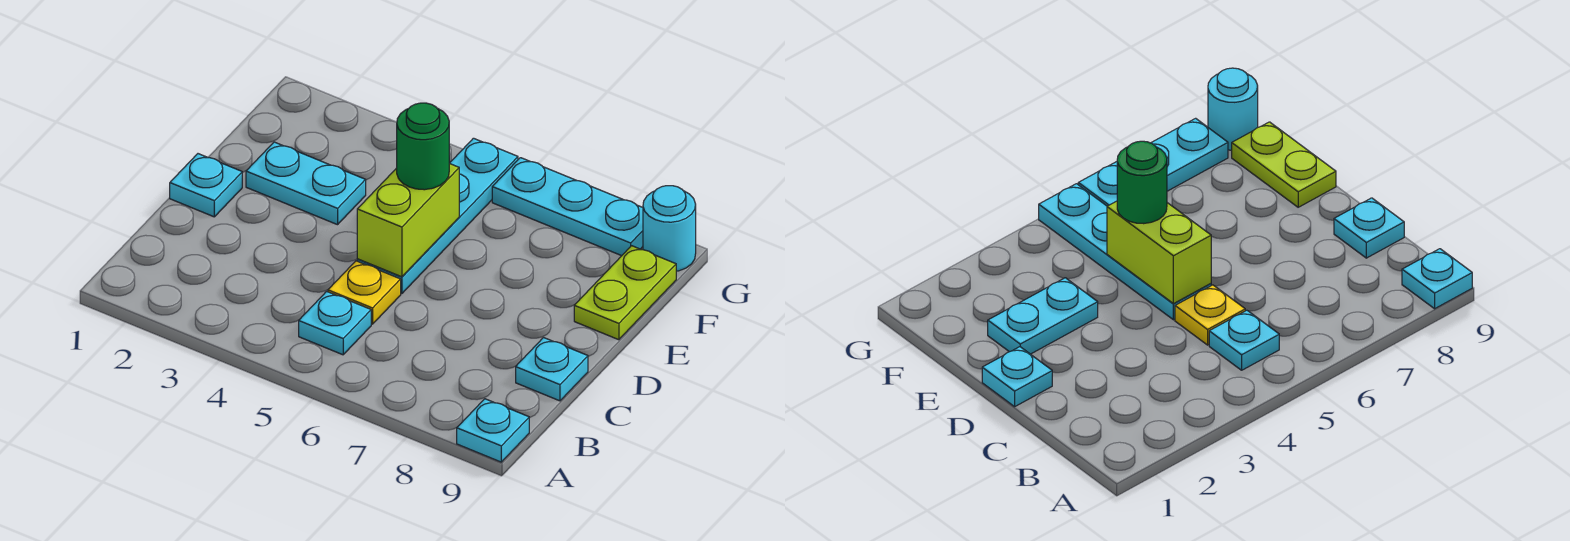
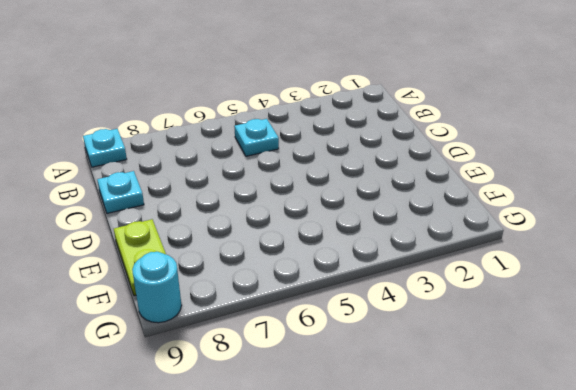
none -> yellow 1x1 plate [328,261,401,324]
none -> cyan 1x1 plate [170,154,242,217]
none -> cyan 1x4 plate [357,138,518,294]

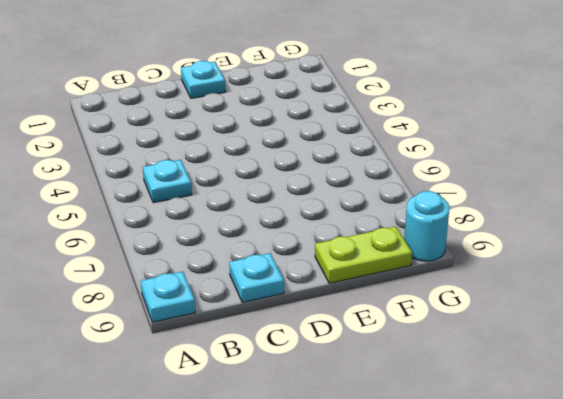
none -> yellow 1x1 plate [328,261,401,324]
none -> cyan 1x4 plate [357,138,518,294]
none -> cyan 1x2 plate [246,142,366,225]

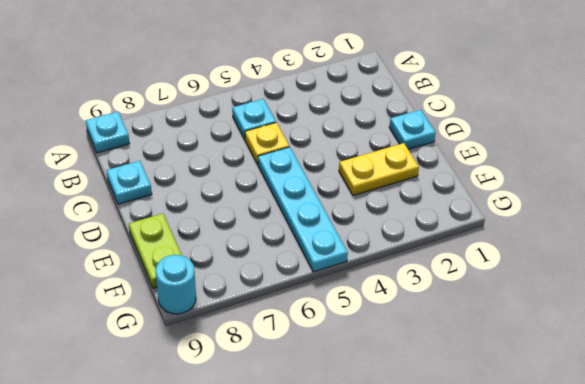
yellow 1x2 plate [339,143,419,196] -> cyan 1x2 plate [246,142,366,225]
none -> cyan 1x3 plate [492,158,643,256]
none -> lime 1x2 brick [357,163,459,277]
none -> green 1x1 round brick [397,103,449,190]

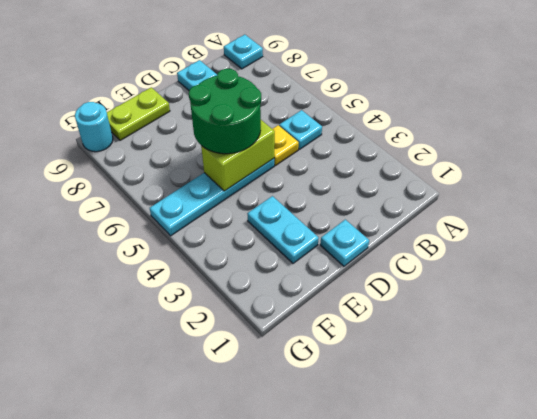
green 2x2 round brick [189,69,261,154] -> green 1x1 round brick [397,103,449,190]
none -> cyan 1x3 plate [492,158,643,256]

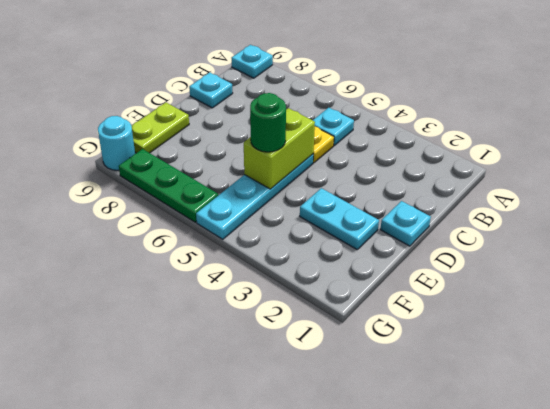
green 1x3 plate [119,149,218,222] -> cyan 1x3 plate [492,158,643,256]

